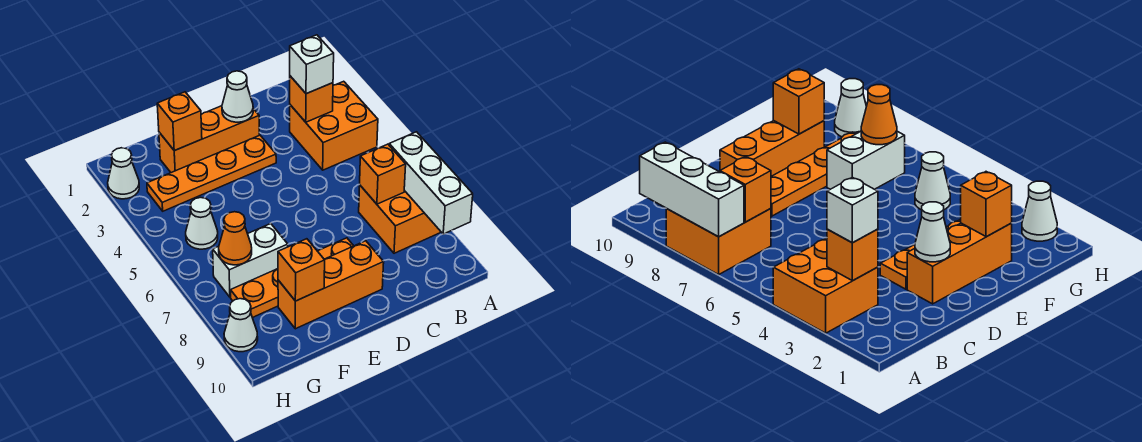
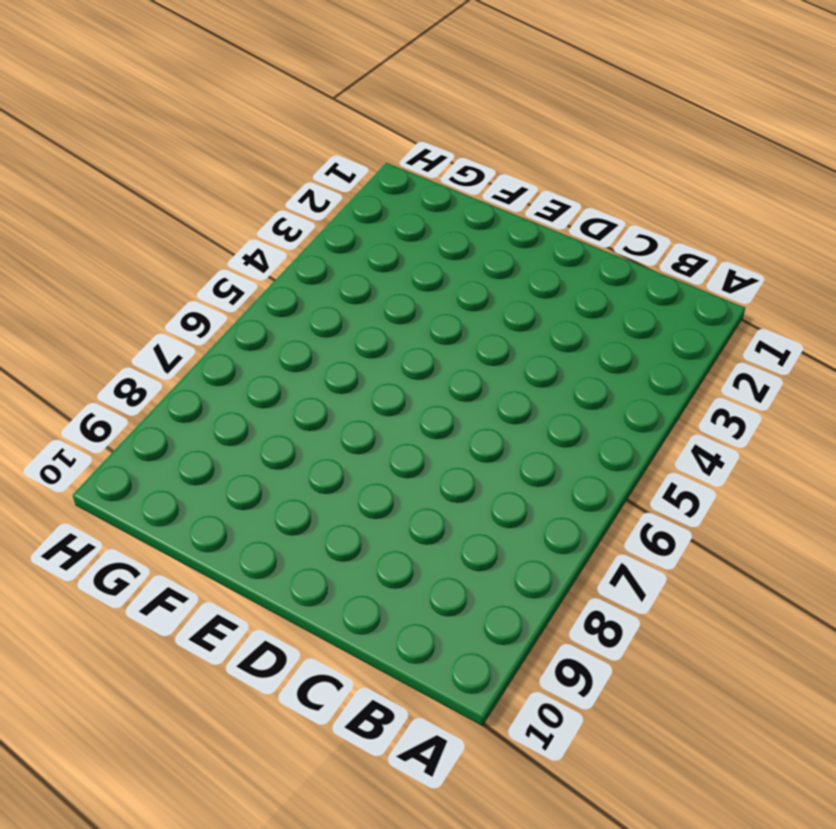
none -> orange 2x2 brick [290,81,378,170]
none -> orange 2x2 brick [359,186,441,253]
none -> orange 1x3 brick [159,106,259,173]

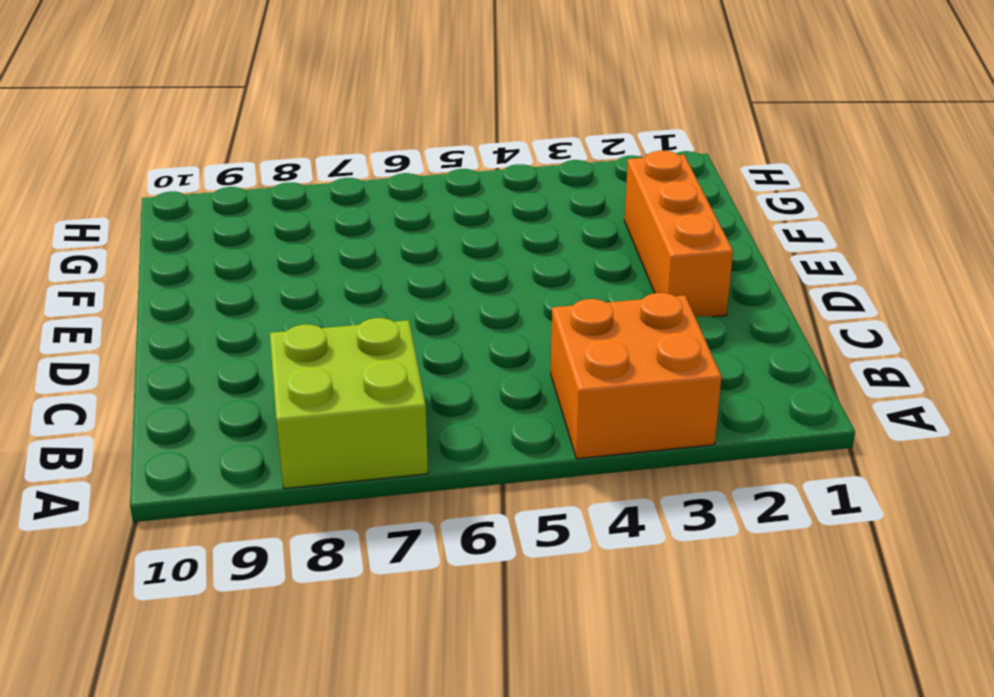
lime 2x2 brick [270,318,428,488] -> orange 2x2 brick [359,186,441,253]
none -> orange 1x4 plate [147,135,276,211]
none -> orange 1x4 plate [231,238,353,318]
none -> orange 1x3 brick [278,241,384,329]

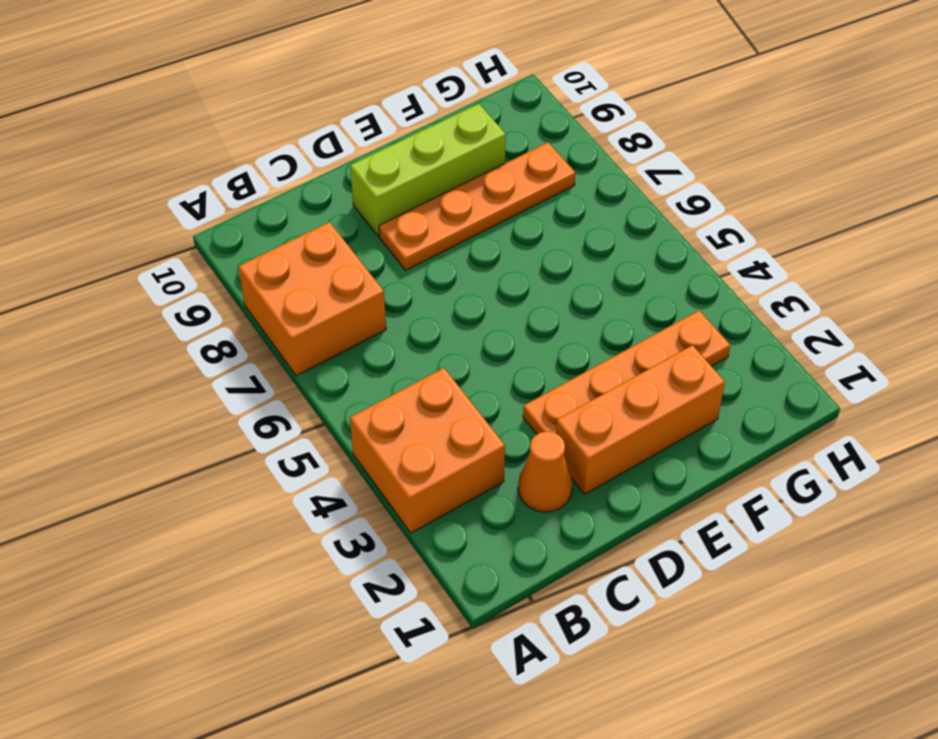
orange 1x1 cone [518,431,572,512] -> orange 1x1 cone moved to [219,212,252,265]
lime 1x3 brick [350,104,506,237] -> orange 1x3 brick [278,241,384,329]
none -> white 1x2 brick [213,223,288,297]
none -> white 1x1 cone [186,197,218,249]
none -> white 1x1 cone [108,148,139,199]

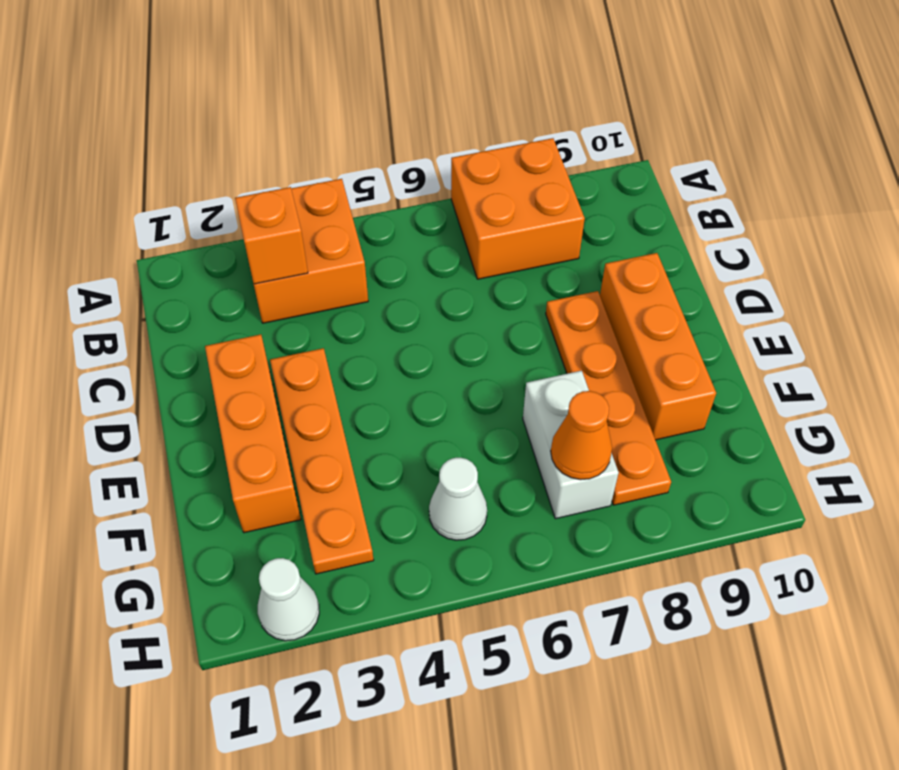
none -> white 1x1 cone [224,299,258,352]
none -> white 1x3 brick [389,132,473,234]
none -> orange 1x1 brick [360,144,406,204]

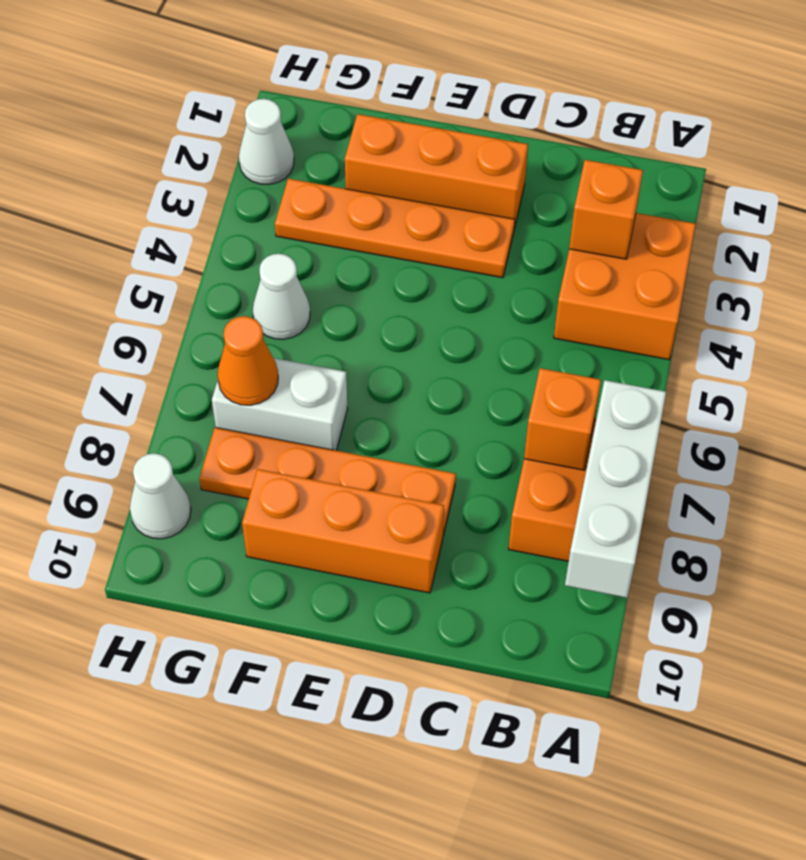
none -> white 1x1 cone [222,71,253,122]
none -> orange 1x1 brick [157,92,202,151]
none -> orange 1x1 brick [278,239,325,301]

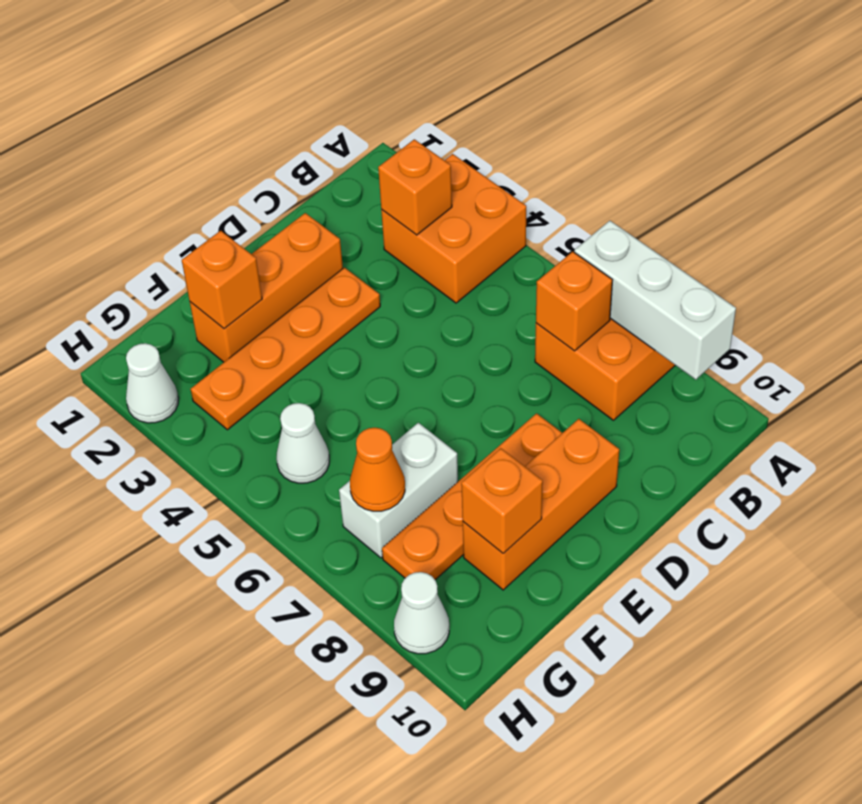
none -> white 1x1 cone [222,71,253,122]
none -> white 1x1 brick [290,35,334,94]

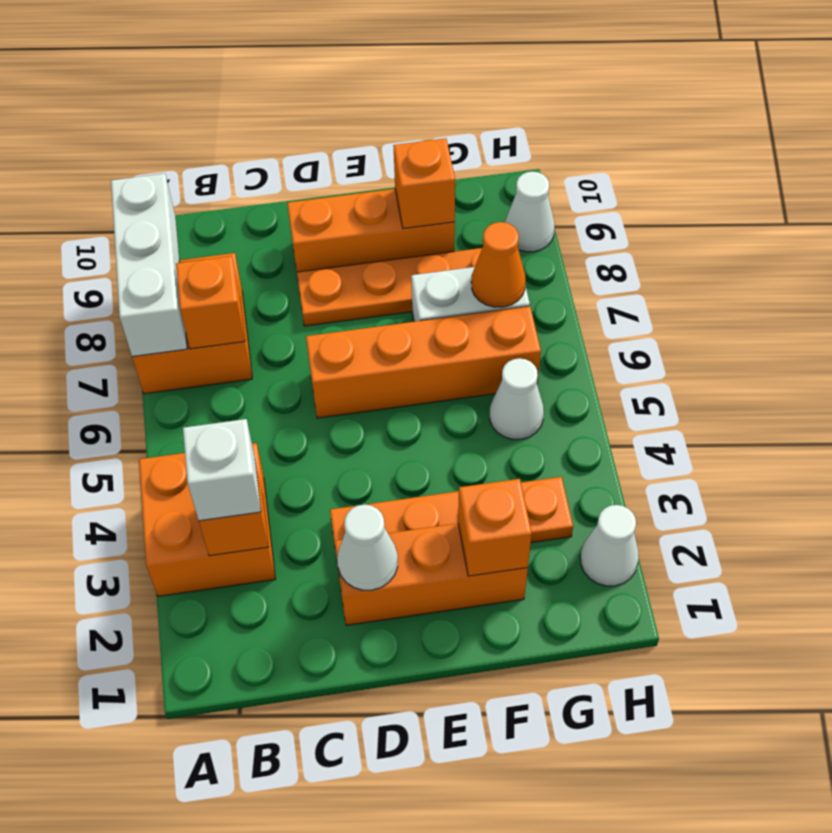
orange 1x4 brick [306,306,541,418] -> none

